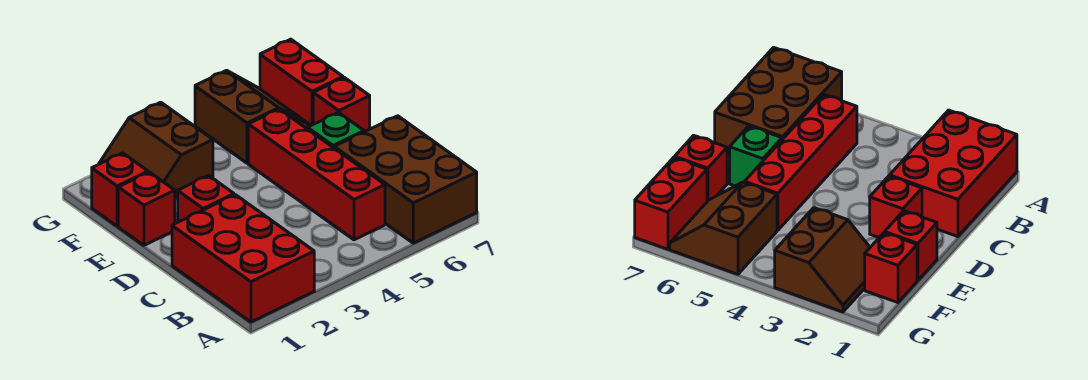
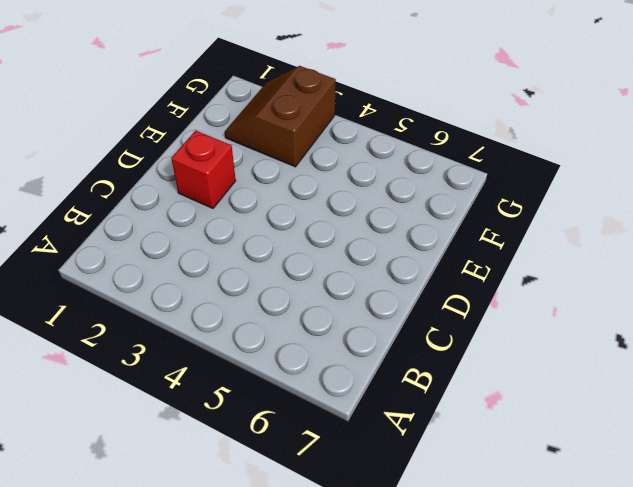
none -> red 2x3 brick [172,195,314,322]
none -> brown 2x3 brick [334,116,477,243]

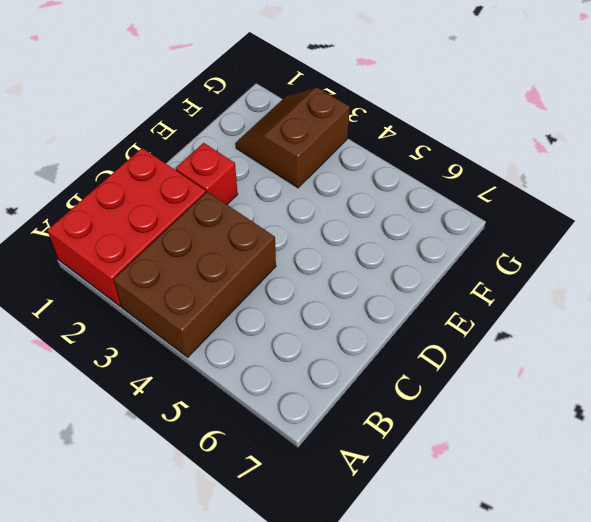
brown 2x3 brick [113,192,276,357] -> brown 2x3 brick moved to [334,116,477,243]
none -> red 1x4 brick [248,109,385,240]
none -> green 1x1 brick [308,112,364,148]

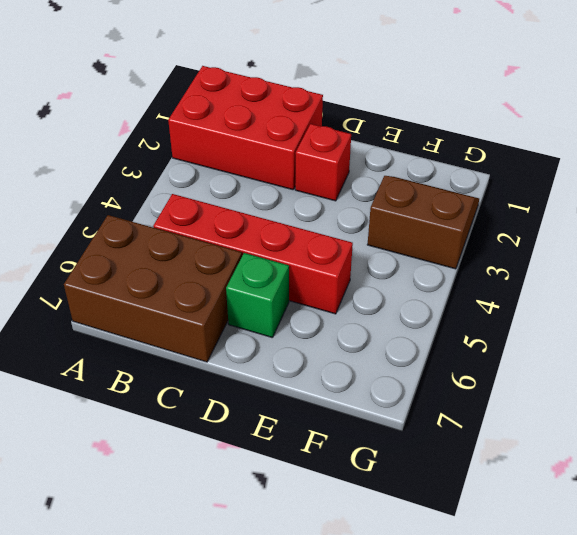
none -> red 1x1 brick [118,172,175,245]
none -> red 1x1 brick [313,78,370,132]

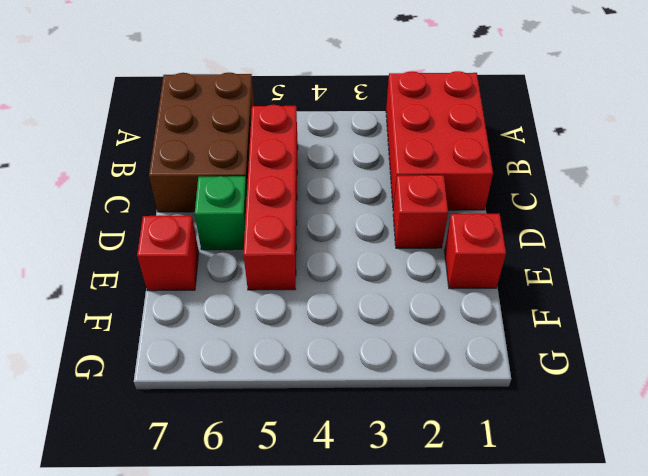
none -> red 1x1 brick [92,153,148,226]
none -> brown 2x2 slope [99,102,213,198]

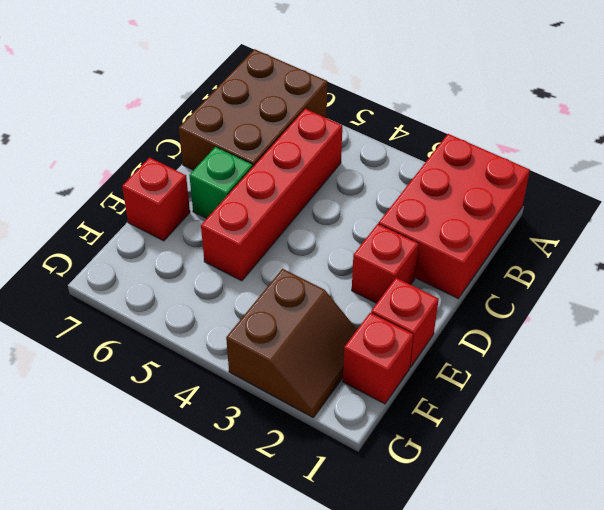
none -> brown 2x2 slope [195,70,310,163]
none -> red 1x2 brick [260,39,343,126]

